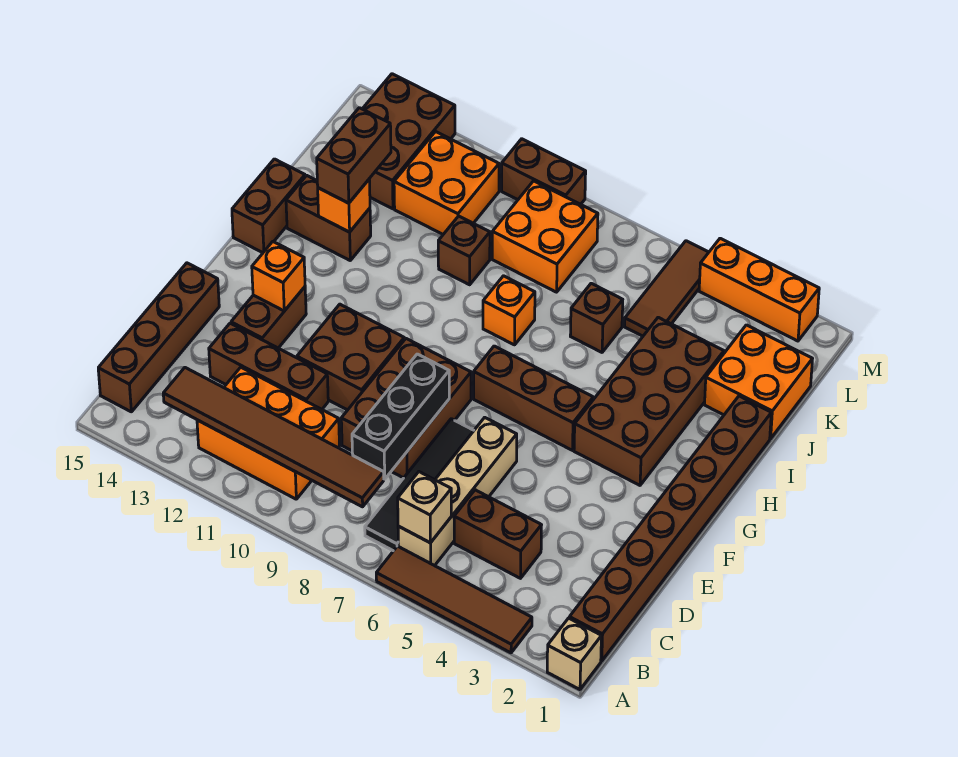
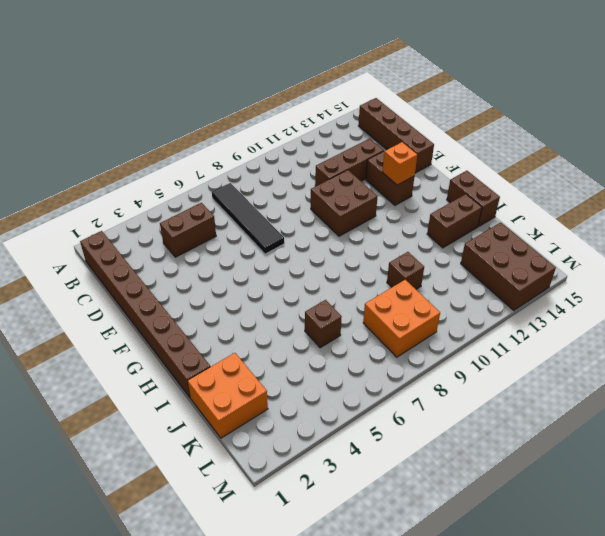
none -> tan 1x1 brick [547,618,601,690]
none -> brown 1x4 tile [376,546,532,653]
none -> tan 1x4 brick [398,417,517,566]
none -> orange 2x3 brick [197,367,339,499]

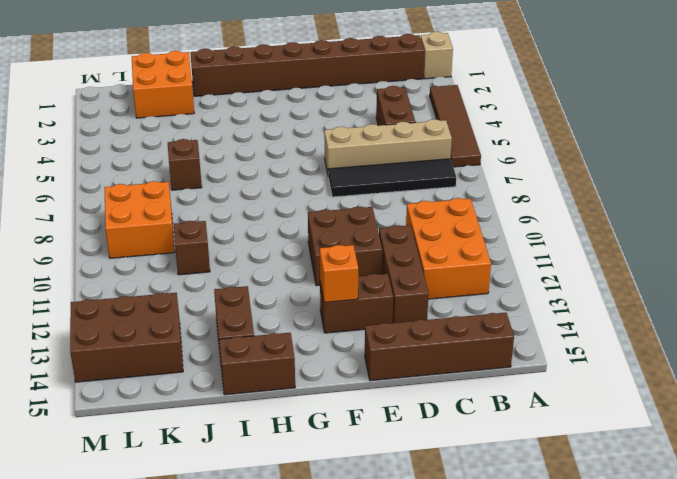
none -> brown 2x3 brick [341,339,471,478]
none -> brown 2x4 brick [574,317,724,485]
none -> brown 1x3 brick [474,346,593,450]
none -> orange 1x1 brick [483,276,535,345]

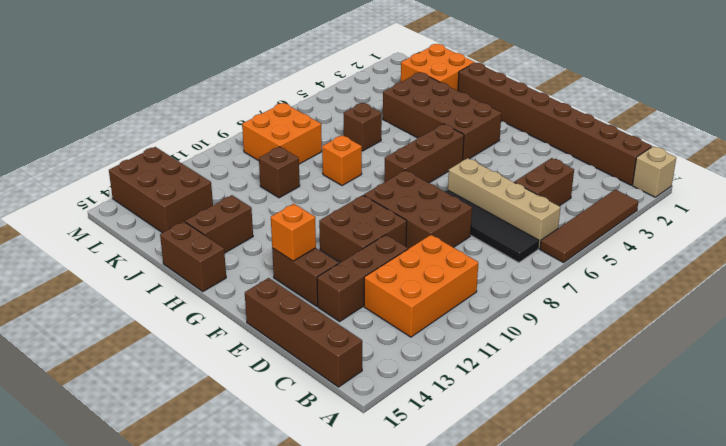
none -> brown 1x3 tile [625,241,709,336]
none -> orange 2x2 brick [394,132,499,234]
none -> orange 1x3 brick [699,238,819,341]
none -> brown 1x2 brick [502,139,586,204]

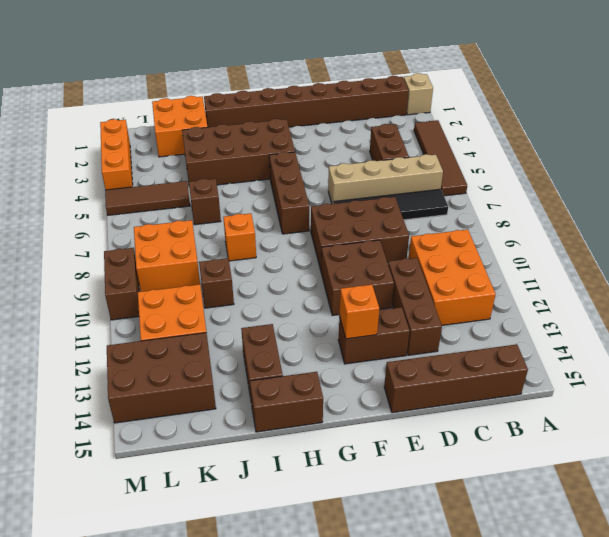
none -> tan 1x1 brick [398,472,451,543]
none -> brown 1x6 tile [163,368,384,507]
none -> black 1x3 brick [352,354,449,479]
none -> orange 1x1 brick [318,180,370,232]

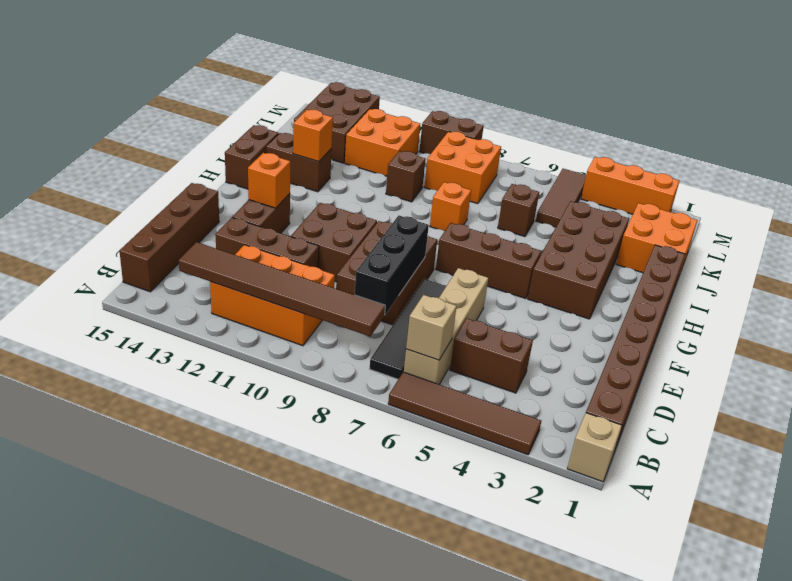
none -> brown 1x2 brick [317,108,391,203]

